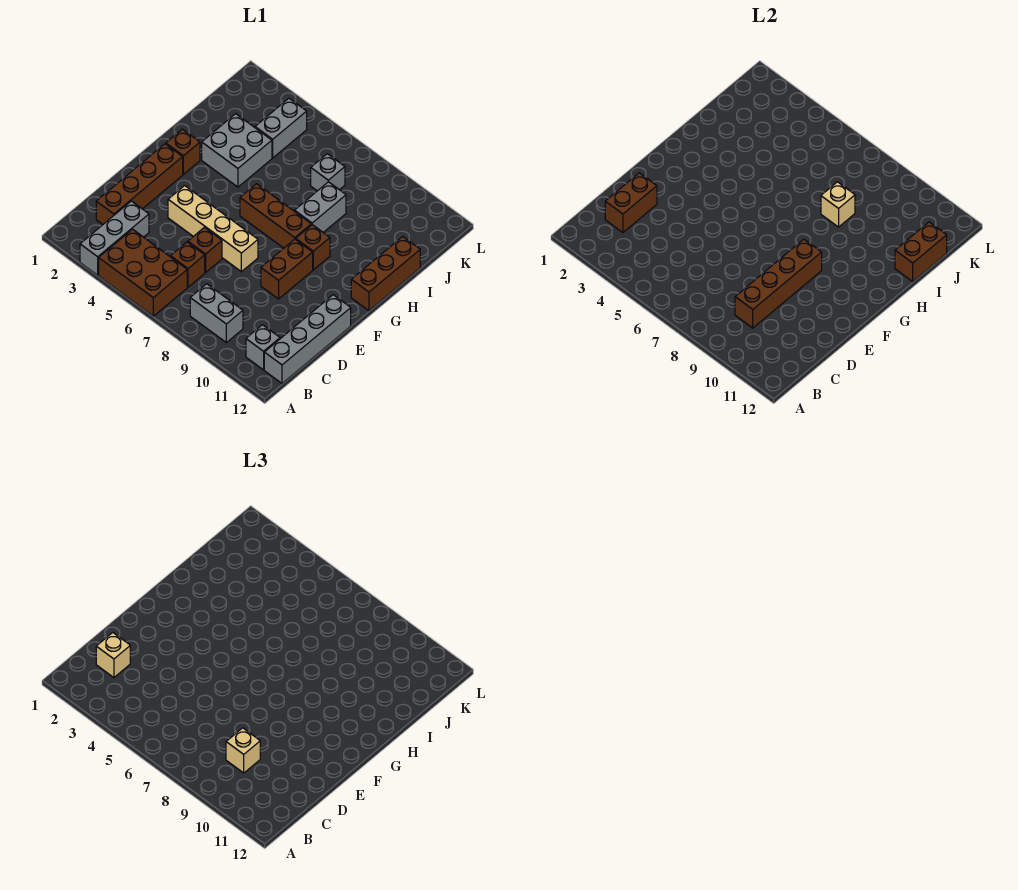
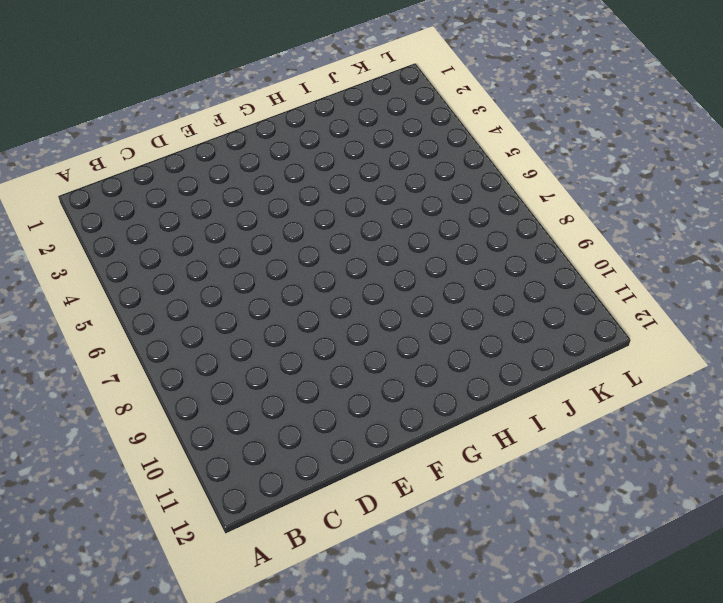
none -> grey 1x3 brick [80,201,149,275]
none -> brown 2x3 brick [99,229,187,316]
none -> grey 1x2 brick [190,284,243,343]

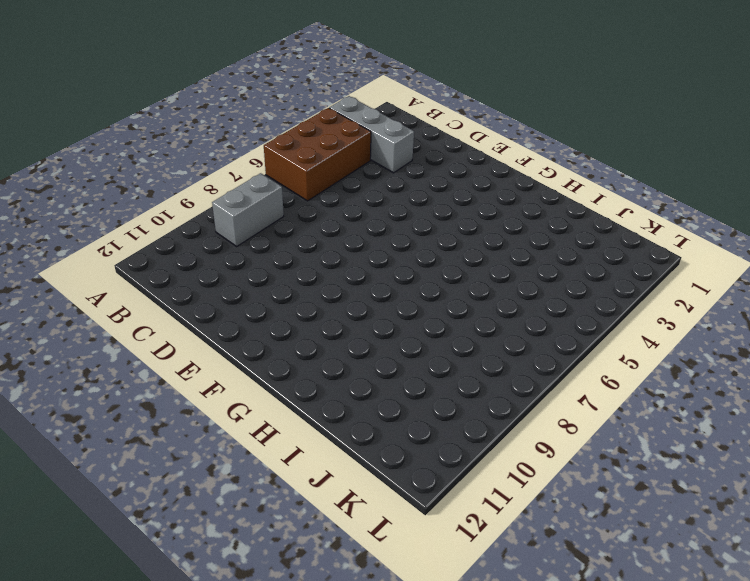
none -> grey 1x1 brick [246,325,280,370]
none -> grey 1x4 brick [264,295,351,383]
none -> brown 1x4 brick [96,144,183,224]

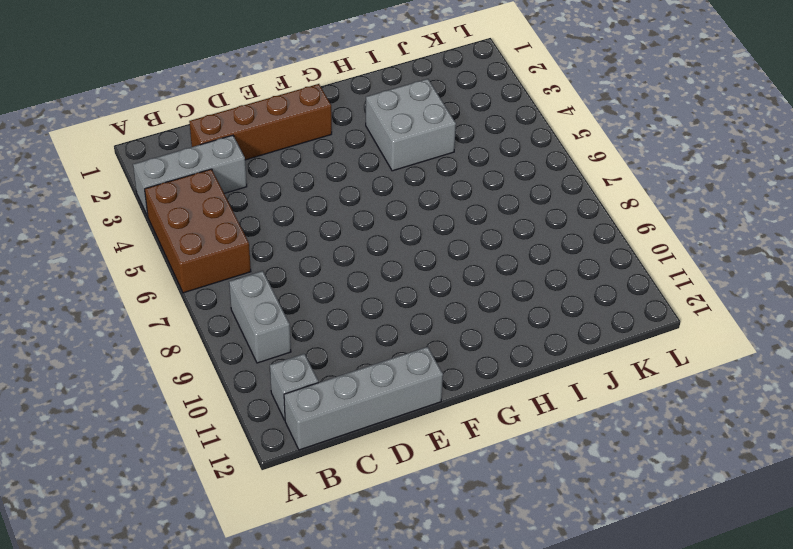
none -> brown 1x1 brick [170,242,205,287]
none -> brown 1x1 brick [188,227,222,273]
none -> tan 1x4 brick [168,186,258,272]

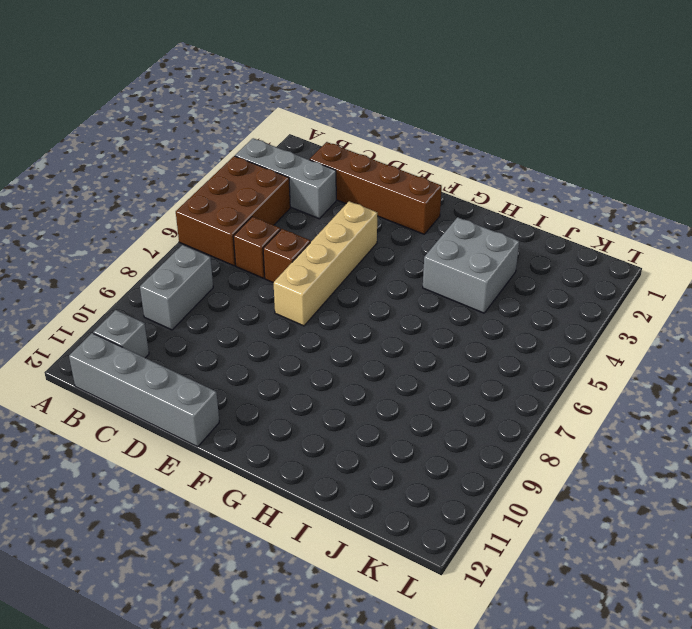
none -> brown 1x2 brick [261,239,313,299]
none -> brown 1x1 brick [166,129,200,174]
none -> brown 1x3 brick [240,184,311,248]

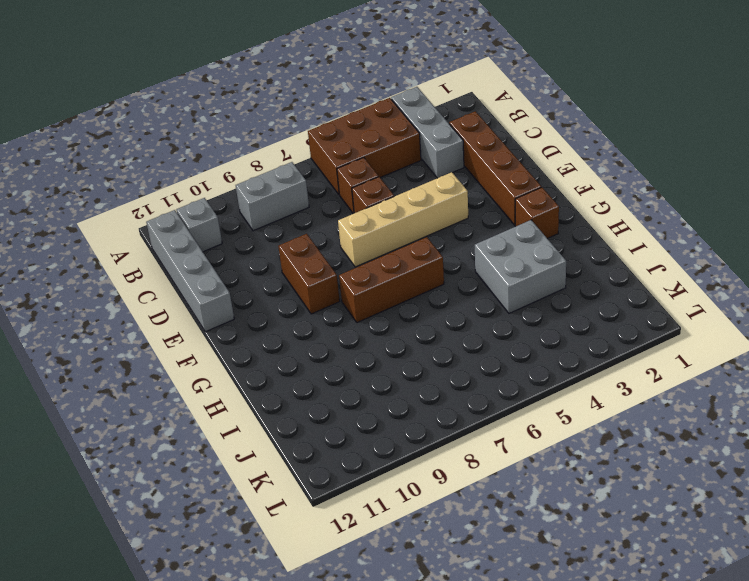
none -> brown 1x1 brick [296,225,330,270]
none -> brown 1x3 brick [351,236,420,311]
none -> grey 1x2 brick [295,182,346,232]

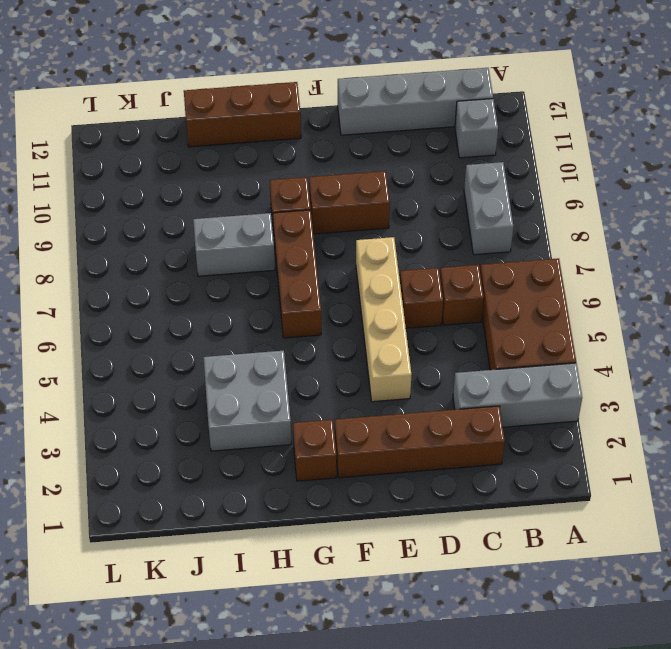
none -> grey 1x2 brick [255,98,307,158]
none -> grey 1x1 brick [311,154,345,191]
none -> brown 1x2 brick [605,173,657,233]

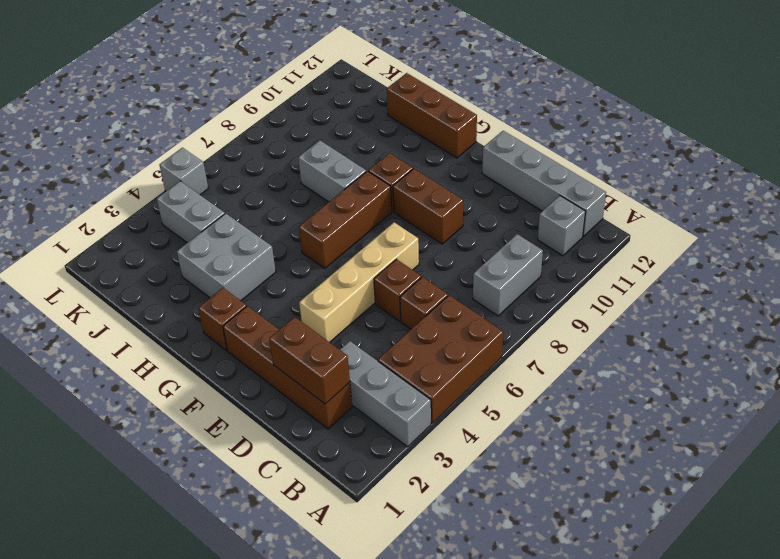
grey 1x1 brick [160,148,208,195] -> grey 1x1 brick moved to [311,154,345,191]
none -> brown 1x4 brick [735,239,822,328]
none -> tan 1x1 brick [821,182,855,227]
none -> brown 1x2 brick [895,222,947,282]

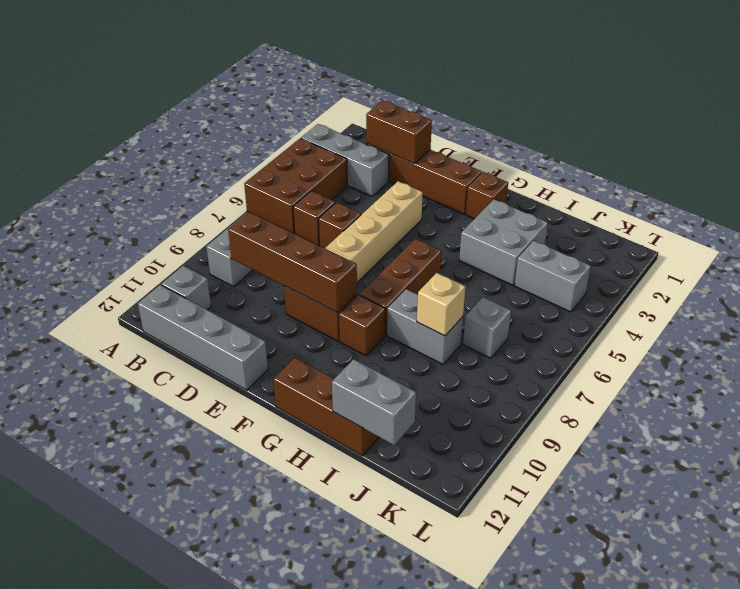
grey 1x2 brick [332,359,416,445] -> brown 1x2 brick [895,222,947,282]
none -> tan 1x1 brick [96,633,130,678]
none -> tan 1x1 brick [226,728,260,773]

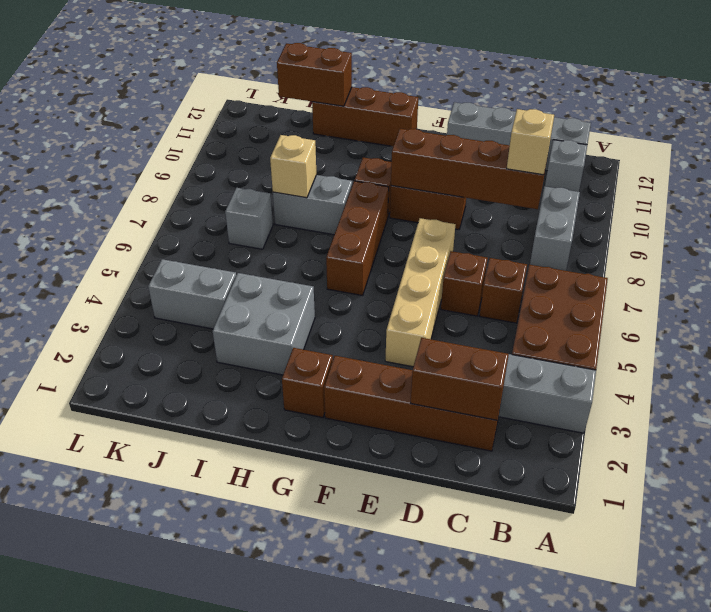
none -> tan 1x1 brick [96,633,130,678]

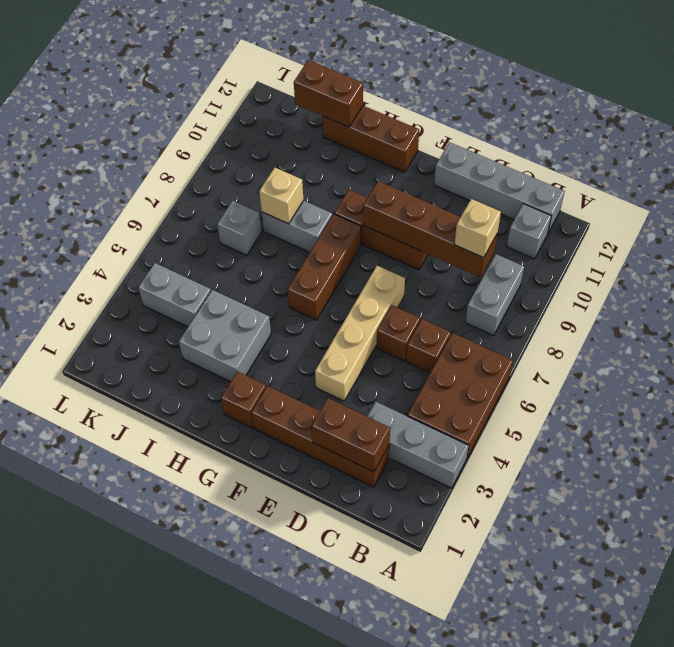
none -> tan 1x1 brick [96,633,130,678]

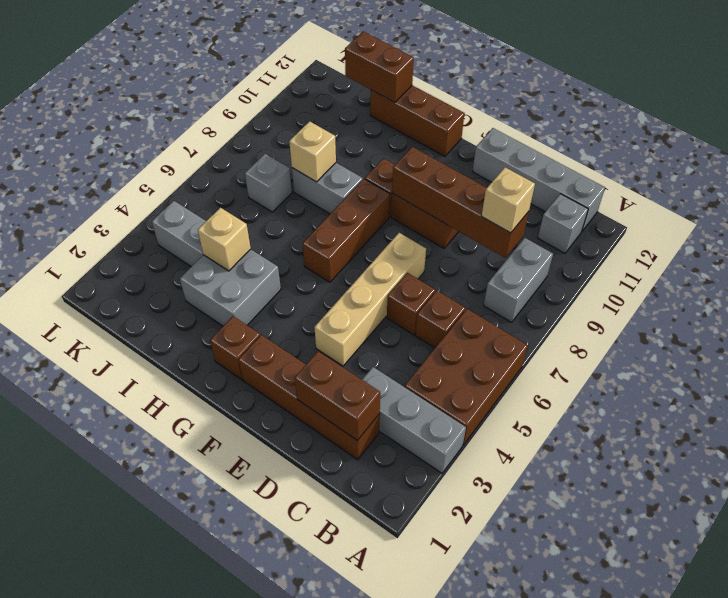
tan 1x1 brick [198,208,251,271] -> tan 1x1 brick moved to [96,633,130,678]

